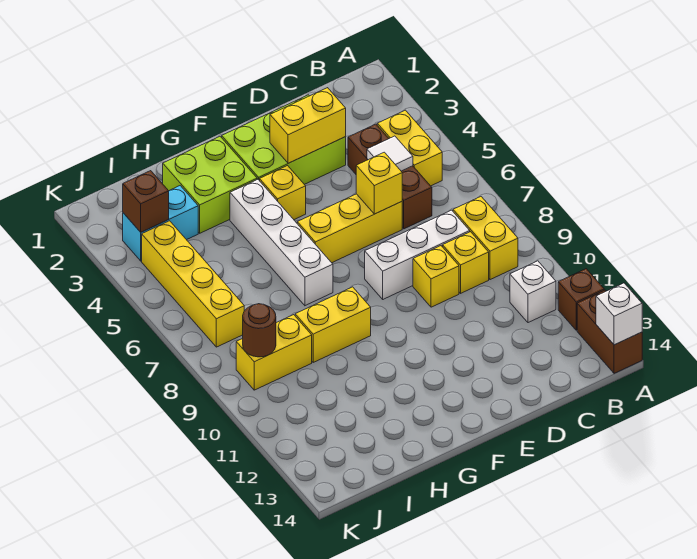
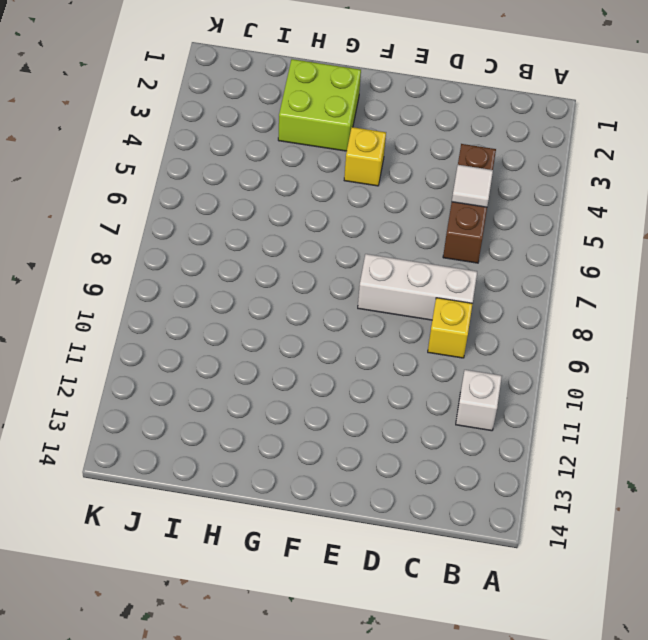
none -> brown 1x1 brick [558,269,604,330]
none -> brown 1x2 brick [577,290,642,373]
none -> yellow 1x2 brick [377,110,442,186]

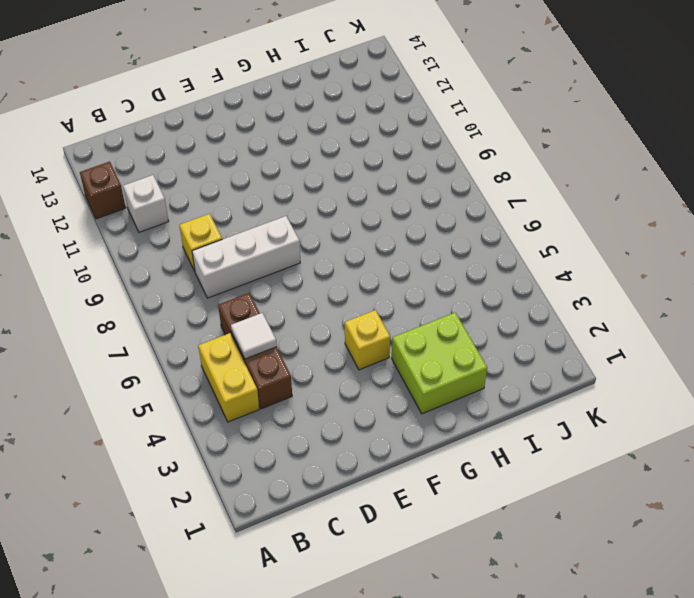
none -> brown 1x2 brick [577,290,642,373]
none -> yellow 1x2 brick [453,197,518,280]
none -> lime 2x3 brick [222,95,346,184]

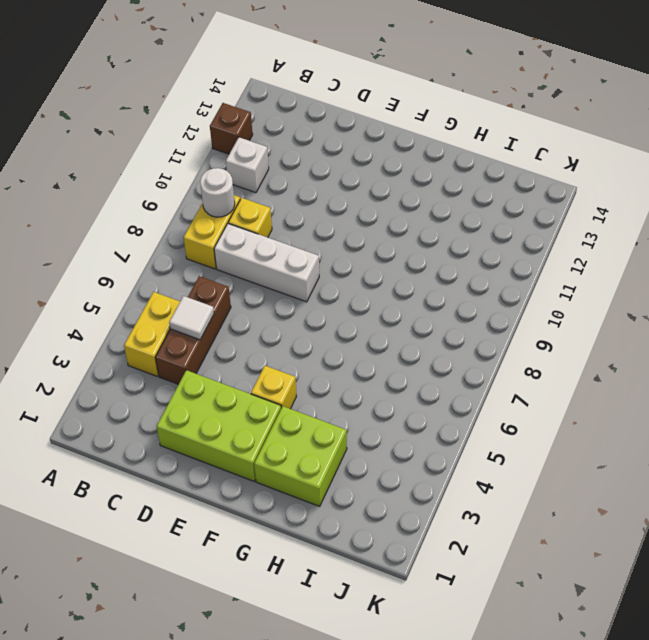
white 1x1 round brick [200,168,235,217] -> none
none -> brown 1x2 brick [577,290,642,373]
none -> yellow 1x3 brick [297,194,402,263]
none -> yellow 1x1 brick [413,246,459,307]

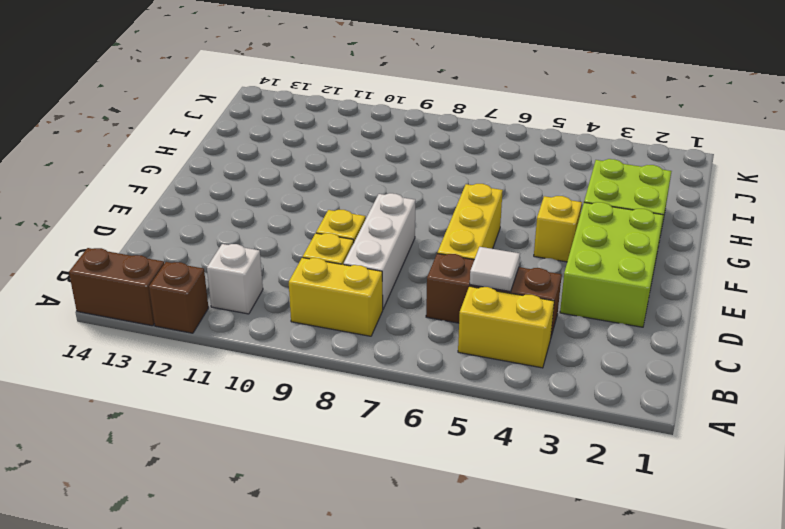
none -> white 1x4 brick [230,179,333,306]
none -> yellow 1x2 brick [295,287,371,362]
none -> cyan 1x2 brick [123,186,198,261]

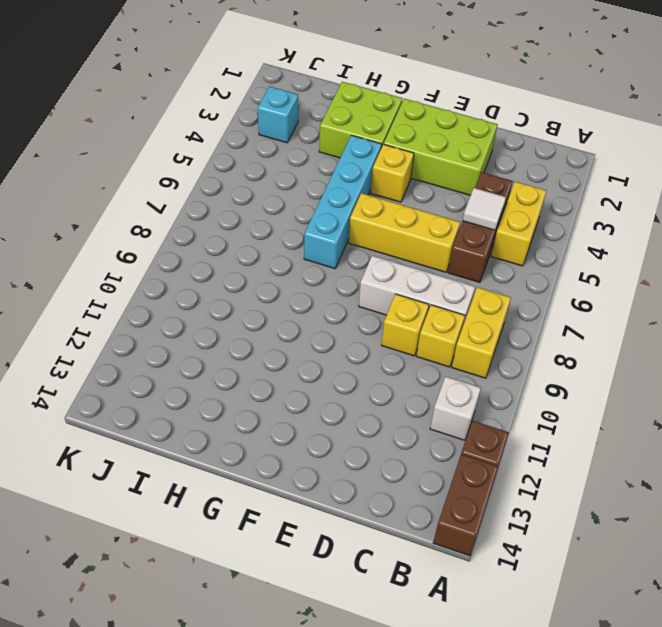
cyan 1x4 brick [304,135,382,269] -> white 1x4 brick [230,179,333,306]
cyan 1x1 brick [258,86,298,143] -> cyan 1x2 brick [123,186,198,261]
none -> yellow 1x2 brick [295,287,371,362]
none -> yellow 1x2 brick [236,315,312,390]
none -> yellow 1x4 brick [142,221,244,347]

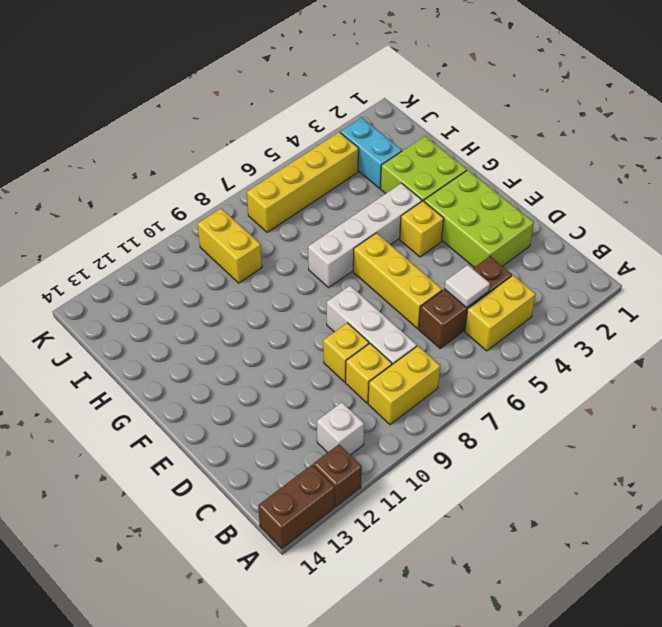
none -> yellow 1x2 brick [295,287,371,362]
none -> white 1x1 brick [596,283,642,345]
none -> yellow 1x2 brick [270,88,346,163]

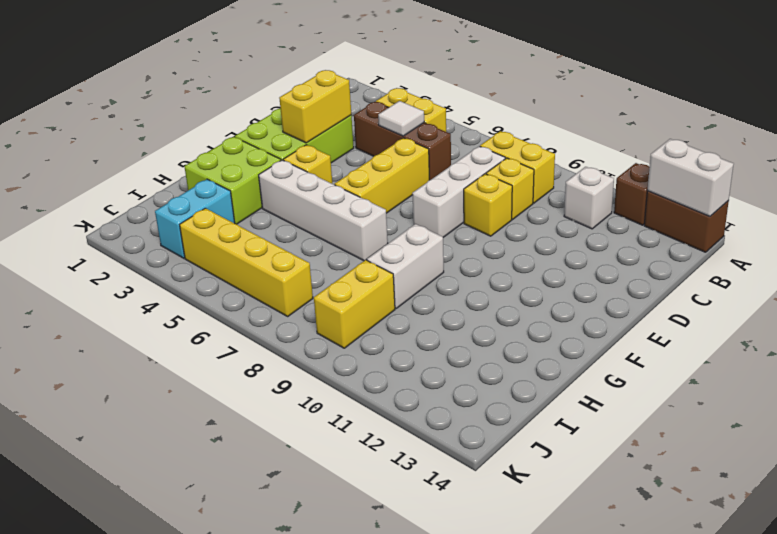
white 1x2 brick [647,139,734,216] -> white 1x1 brick [596,283,642,345]
white 1x2 brick [367,224,444,308] -> yellow 1x2 brick [295,287,371,362]
none -> yellow 1x1 brick [356,152,402,214]
none -> brown 1x1 brick [123,171,169,232]
none -> brown 1x1 round brick [243,304,276,357]

